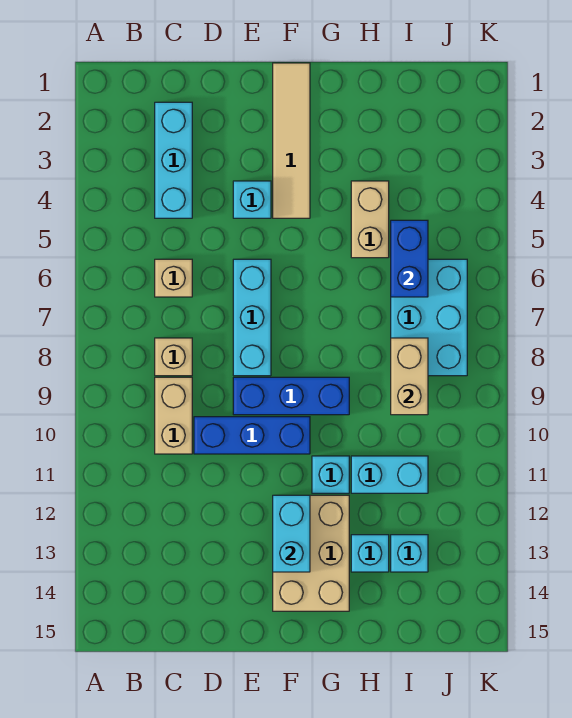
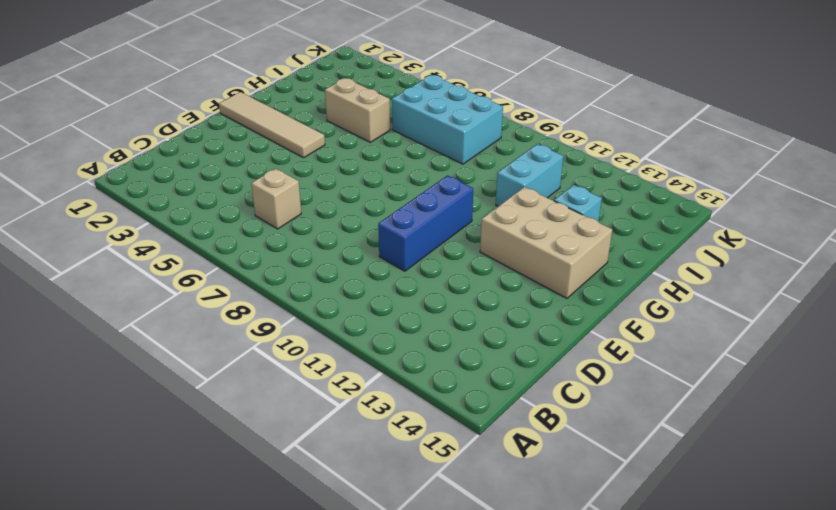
none -> cyan 1x3 brick [155,102,192,218]
none -> tan 1x1 brick [155,338,192,376]
none -> tan 1x2 brick [155,377,192,454]

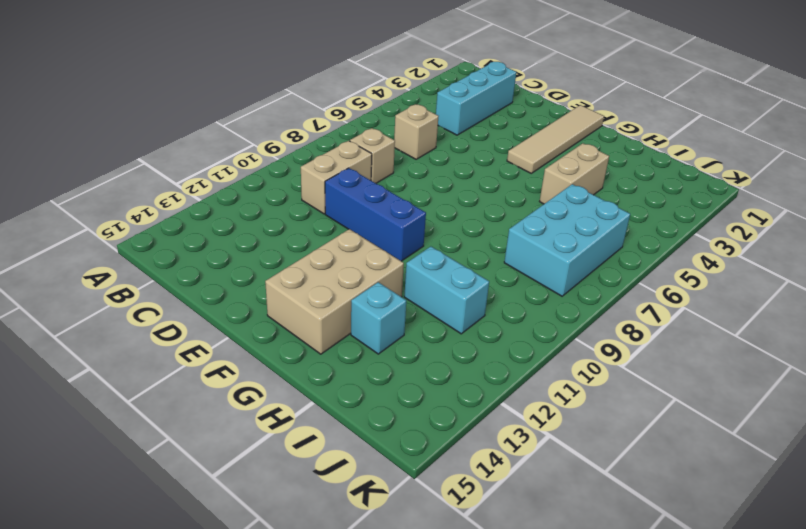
none -> cyan 1x1 brick [233,181,271,218]
none -> cyan 1x3 brick [233,259,271,376]
none -> blue 1x3 brick [233,377,349,415]

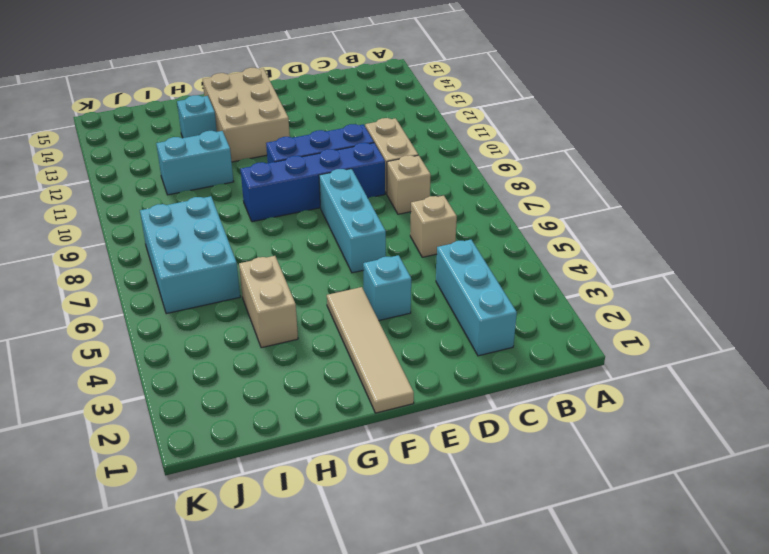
blue 1x4 brick [240,143,385,222] -> blue 1x3 brick [233,377,349,415]
none -> cyan 1x1 brick [312,456,349,493]
none -> cyan 1x1 brick [391,535,428,572]
none -> cyan 1x2 brick [273,495,310,572]

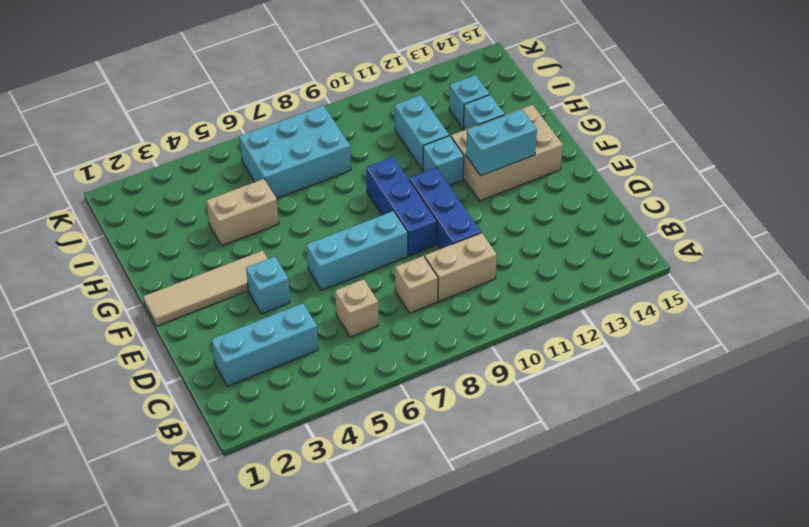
none -> blue 1x2 brick [391,220,428,297]
none -> tan 1x2 brick [391,338,428,415]

